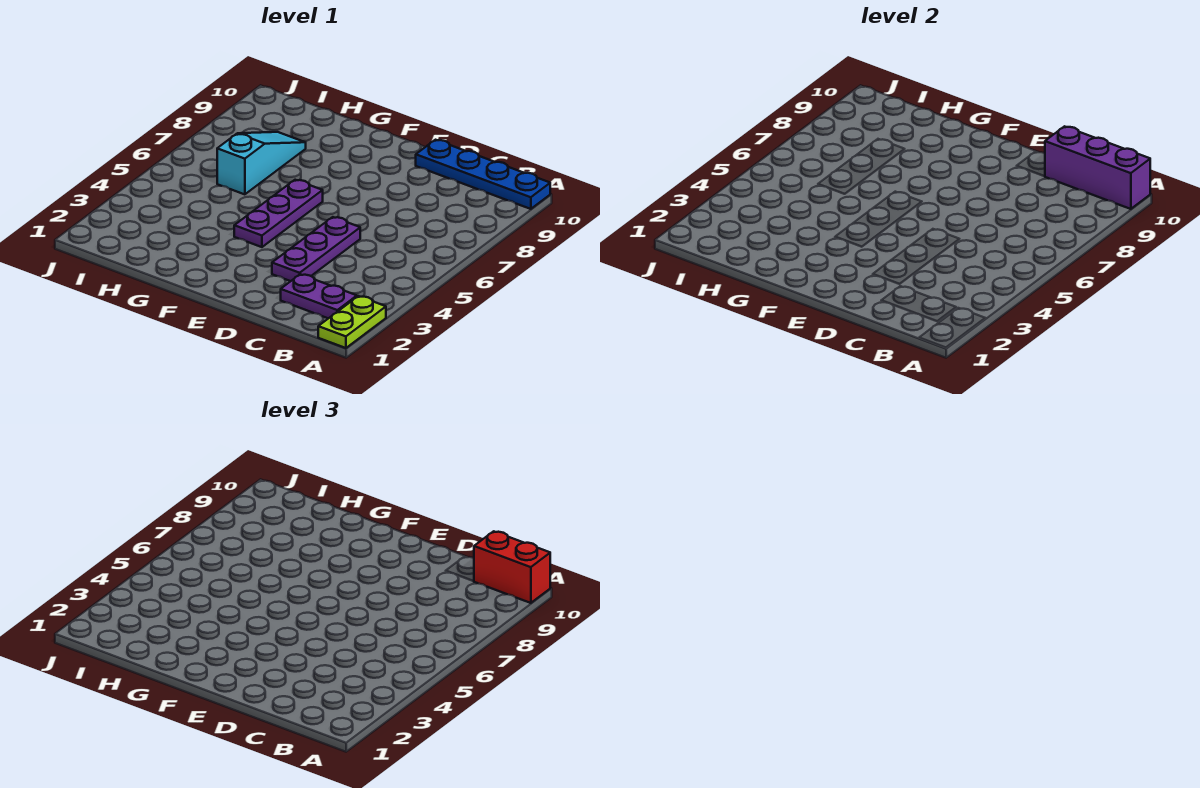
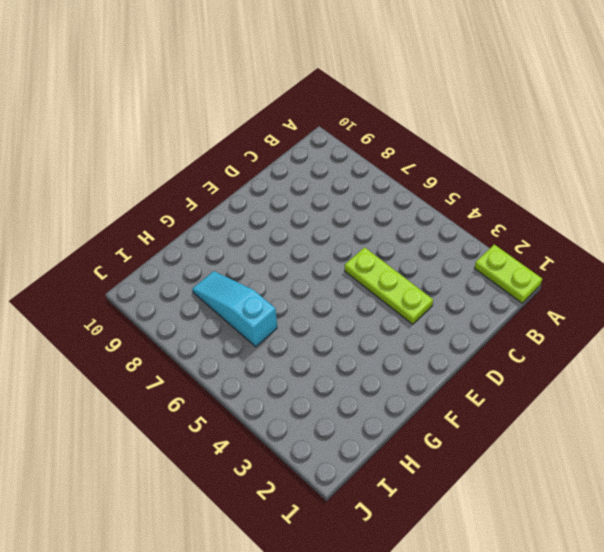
lime 1x3 plate [345,247,433,324] -> purple 1x3 plate [272,217,360,281]
none -> blue 1x4 plate [416,140,550,209]
none -> purple 1x2 plate [281,274,357,318]

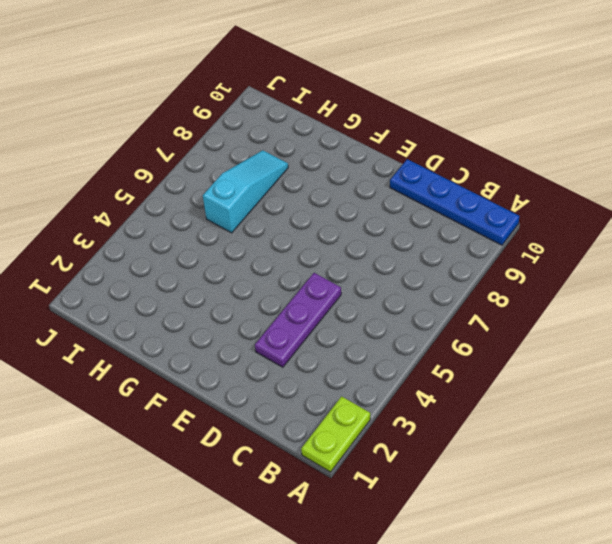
none -> purple 1x2 plate [281,274,357,318]
none -> purple 1x3 plate [234,180,323,247]

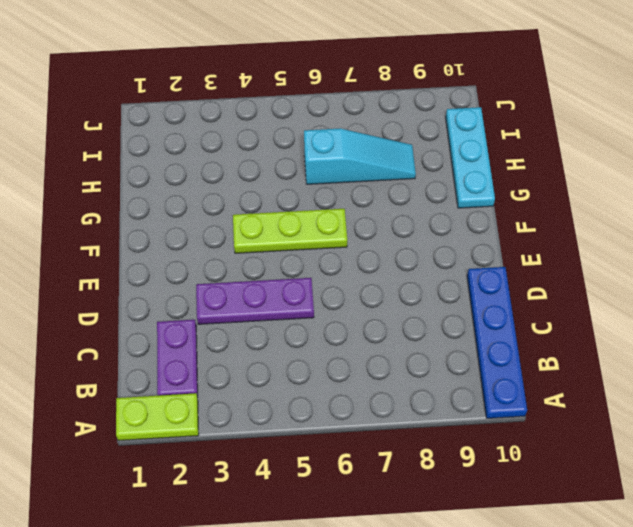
lime 1x3 plate [233,209,347,253] -> purple 1x3 plate [234,180,323,247]
cyan 1x3 plate [446,107,495,208] -> none
none -> purple 1x3 brick [1045,126,1150,209]
none -> red 1x2 brick [474,531,550,603]

